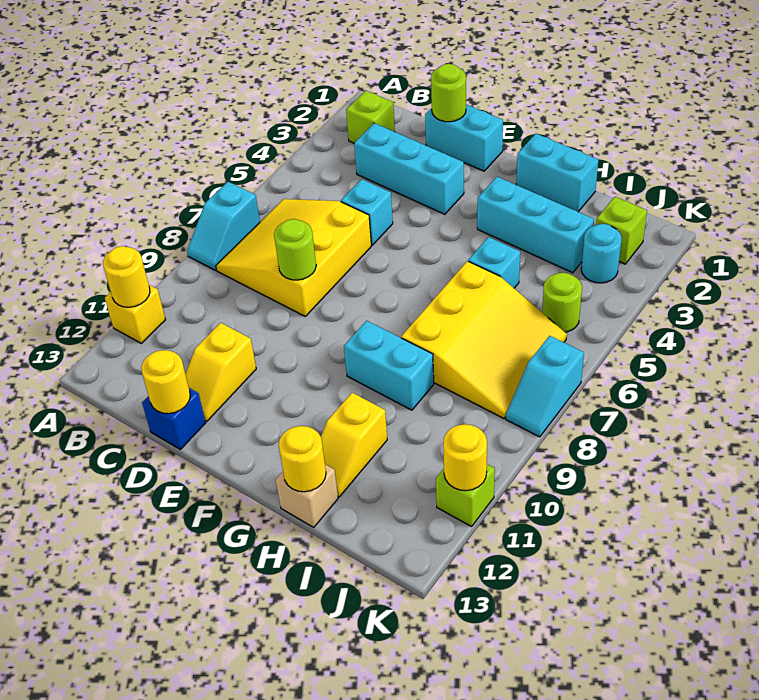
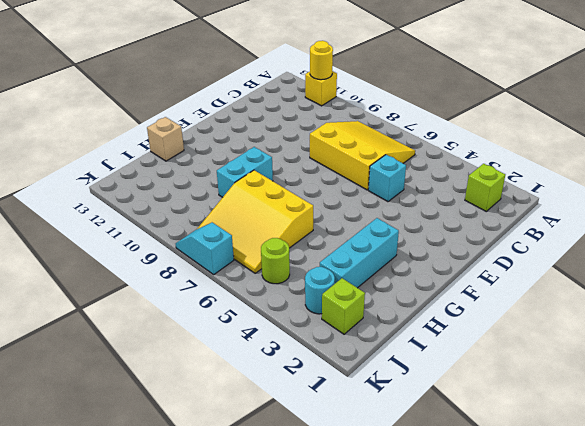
none -> cyan 1x2 slope [187,182,260,270]
none -> cyan 1x3 brick [354,123,464,214]
none -> cyan 1x2 brick [425,105,503,171]

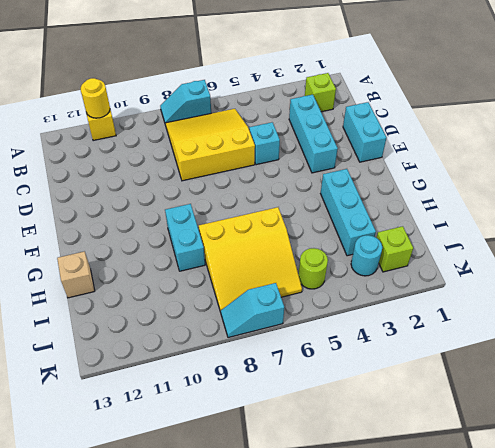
none -> yellow 1x2 slope [185,323,256,421]
none -> blue 1x1 brick [142,388,206,449]
none -> cyan 1x2 brick [516,134,598,212]

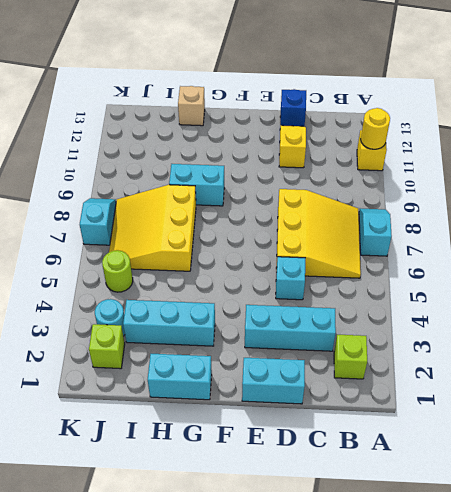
none -> cyan 1x1 brick [468,237,520,288]
none -> yellow 1x2 slope [321,393,387,497]
none -> lime 1x1 brick [436,464,495,527]

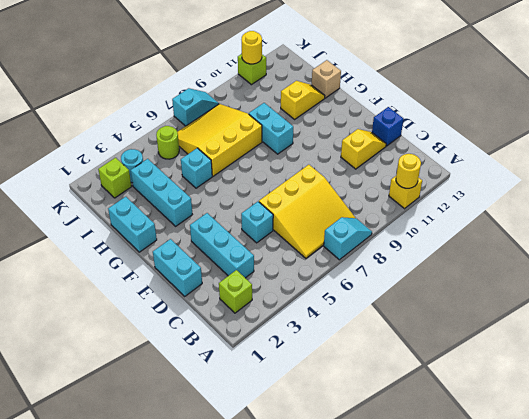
none -> lime 1x1 round brick [431,64,466,122]
none -> lime 1x1 round brick [274,219,316,280]
none -> yellow 1x1 round brick [141,350,190,414]

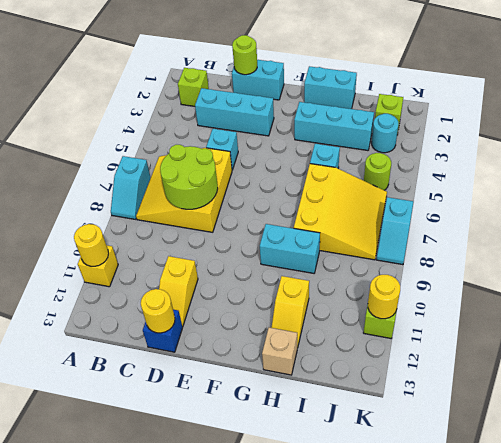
lime 2x2 round brick [160,145,218,209] -> lime 1x1 round brick [274,219,316,280]
none -> yellow 1x1 round brick [279,426,326,492]

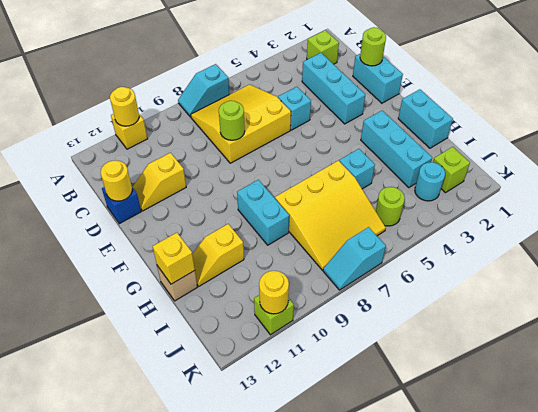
yellow 1x1 brick [153,233,195,284] -> yellow 1x1 round brick [279,426,326,492]

